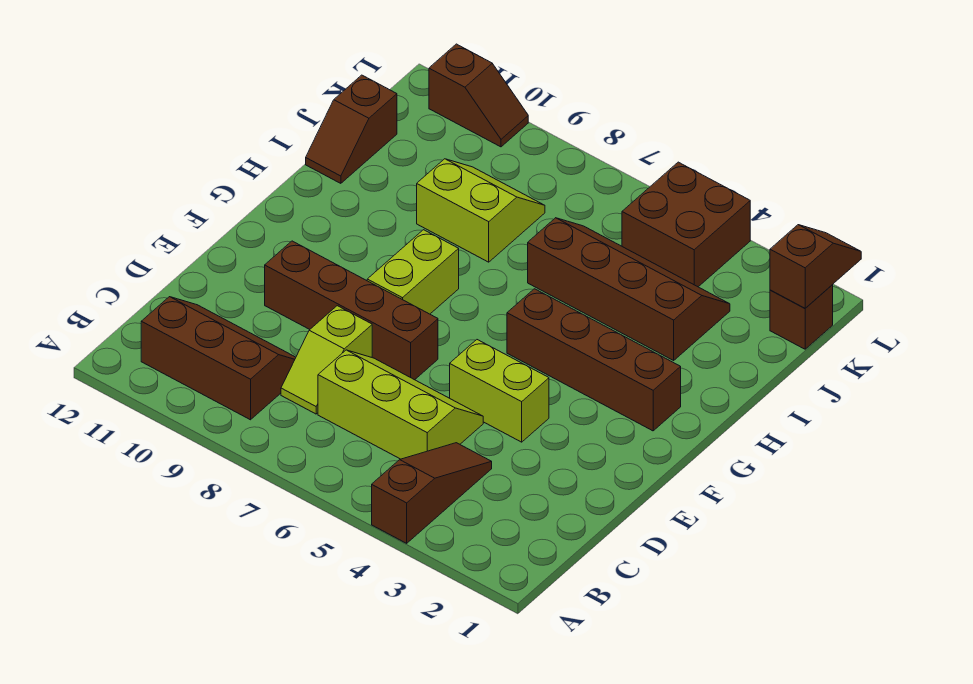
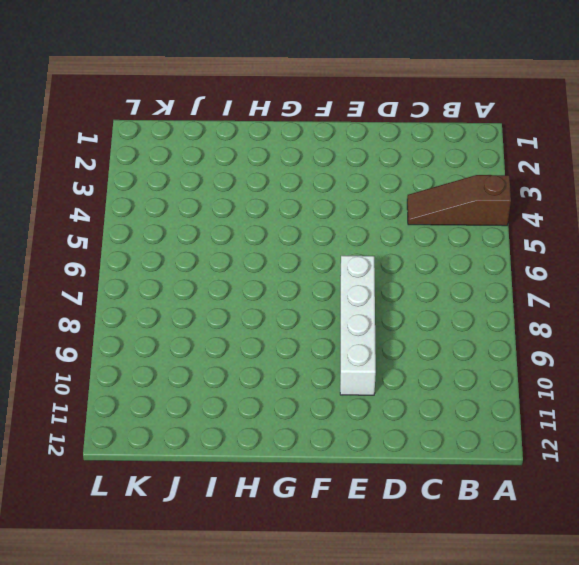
white 1x4 brick [340,256,376,395] -> brown 1x4 brick [265,241,438,380]
none -> brown 2x3 slope [141,297,296,420]
none -> lime 2x3 slope [318,350,483,459]
none -> lime 1x2 slope [281,306,372,414]

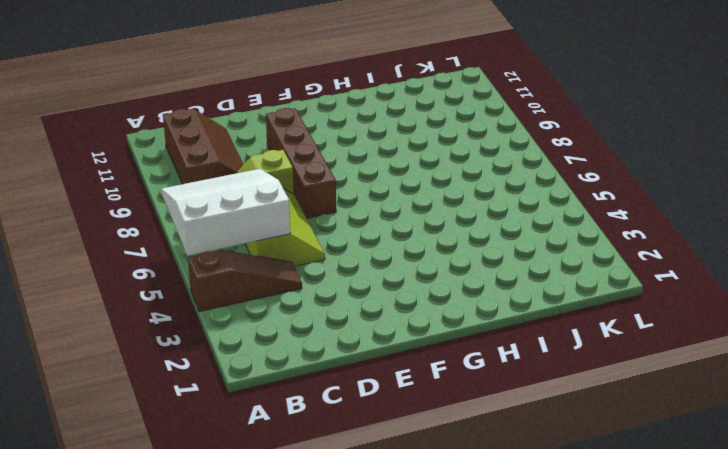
white 3x3 slope [161,169,290,256] -> none
none -> lime 1x2 brick [450,340,549,442]
none -> lime 1x2 brick [367,230,459,314]
none -> brown 1x4 brick [507,289,681,431]

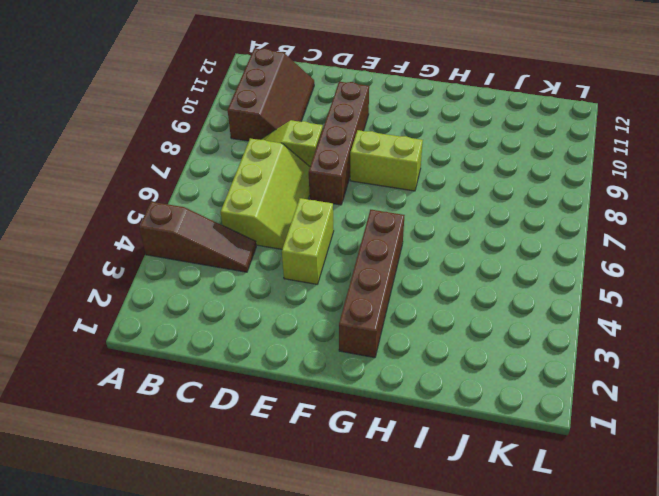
none -> brown 2x4 slope [528,218,730,360]
none -> lime 2x2 slope [417,159,545,262]
none -> brown 1x2 slope [306,75,397,183]

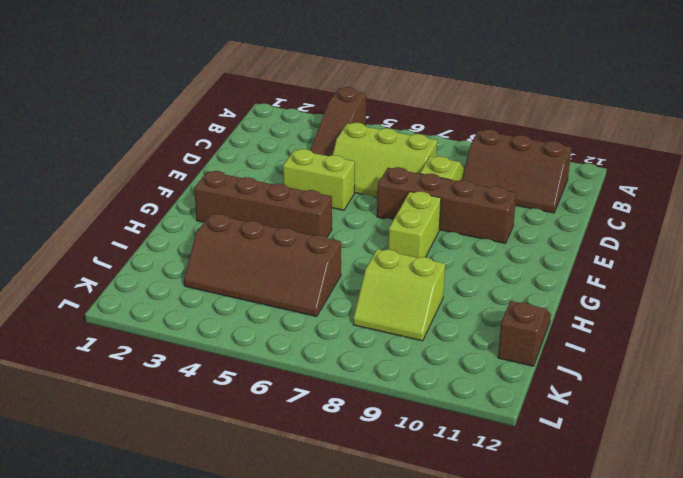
none -> brown 1x1 brick [770,285,833,349]
none -> brown 2x2 brick [622,162,750,287]
none -> brown 1x2 slope [429,44,528,147]

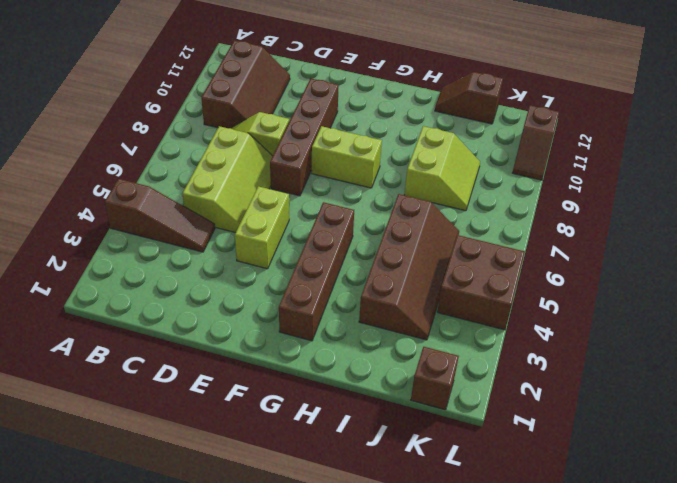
none -> brown 1x2 slope [770,225,861,308]

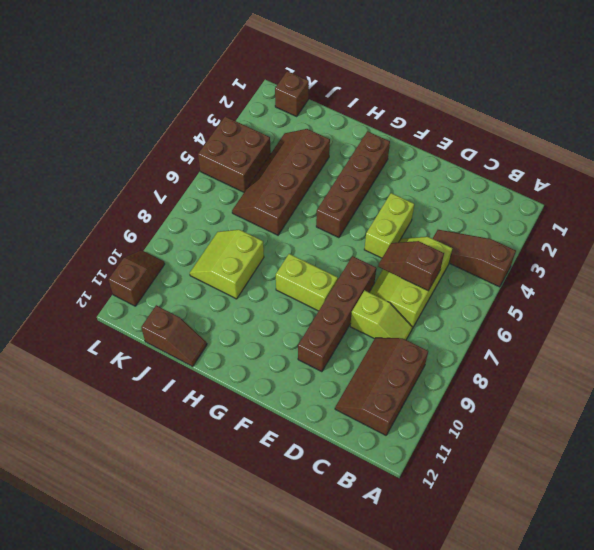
brown 1x2 slope [378,241,444,291] -> brown 1x2 slope moved to [770,225,861,308]

